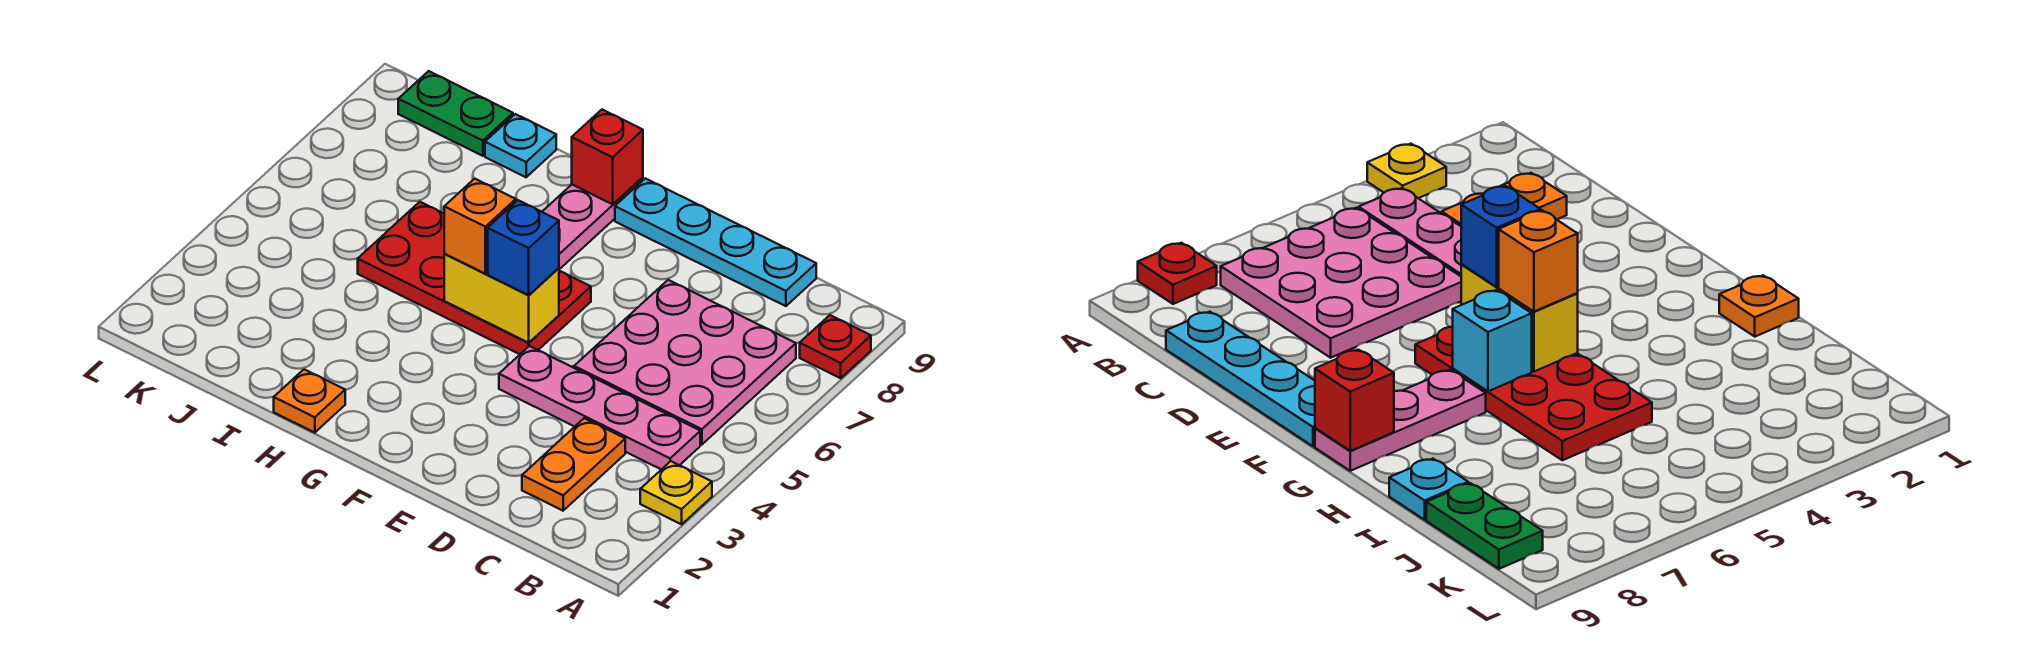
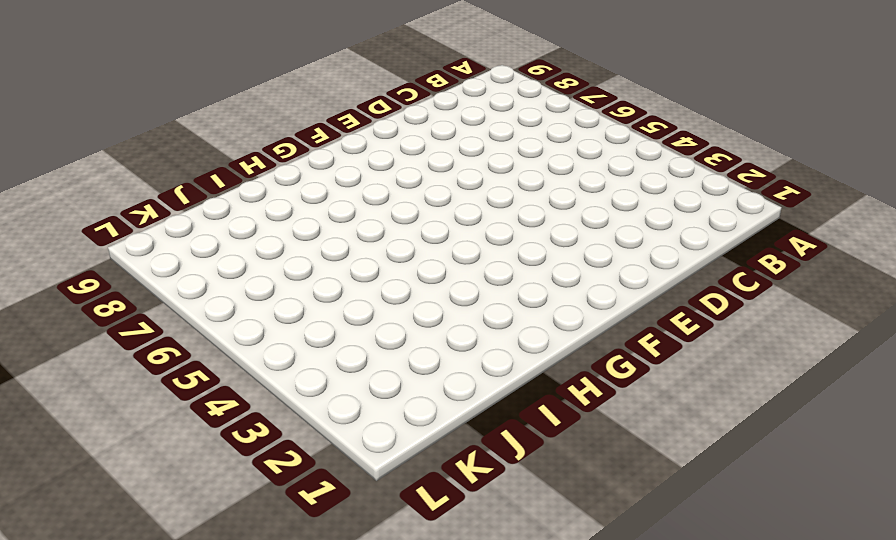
none -> yellow 1x1 plate [640,461,712,524]
none -> red 1x1 plate [800,315,871,378]
none -> pink 1x4 plate [499,346,700,469]

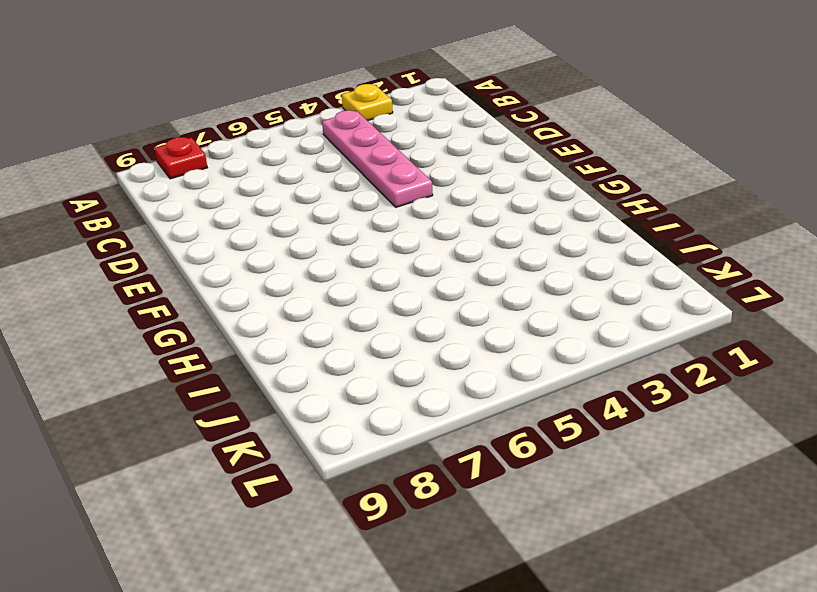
none -> pink 3x3 plate [574,280,796,444]
none -> orange 1x2 plate [522,418,625,511]
none -> cyan 1x4 plate [615,178,816,306]

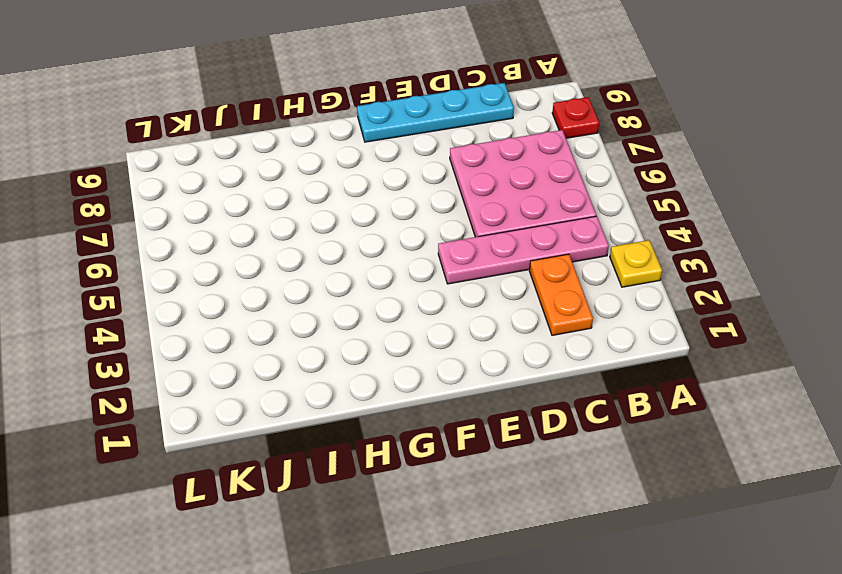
none -> red 2x4 plate [358,202,591,354]
none -> pink 1x3 plate [542,177,643,269]
none -> orange 1x1 plate [274,369,345,433]

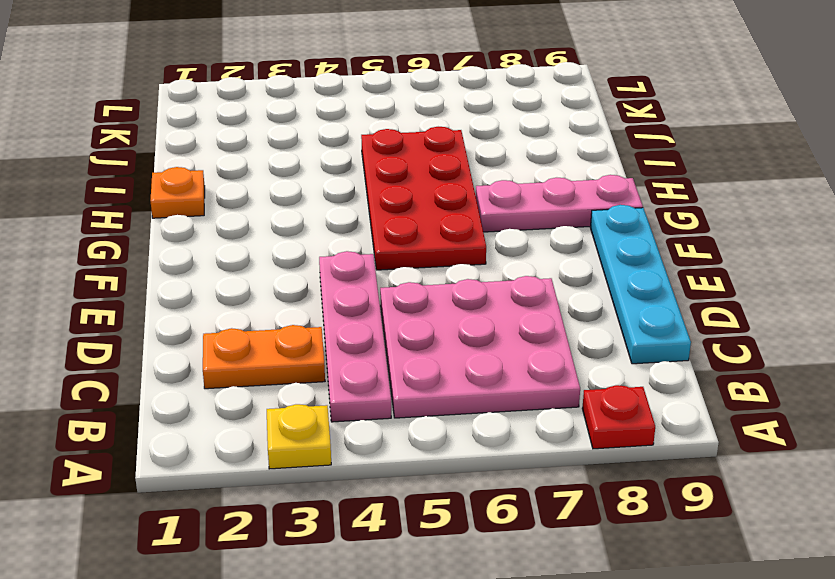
none -> cyan 1x1 plate [485,114,556,177]
none -> green 1x2 plate [398,71,513,156]
none -> yellow 1x2 brick [444,254,559,343]

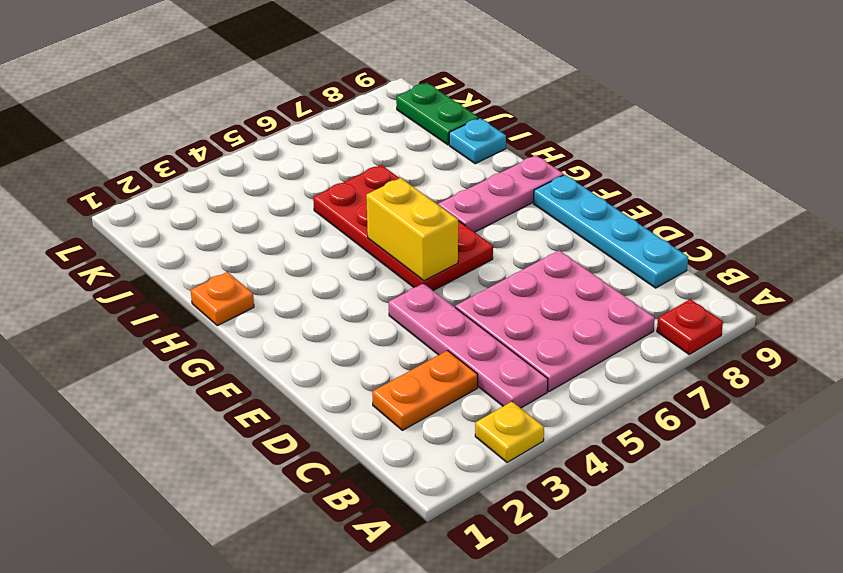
none -> cyan 1x1 brick [1453,290,1532,391]
none -> red 1x1 brick [572,110,643,204]
none -> blue 1x1 brick [488,200,559,295]

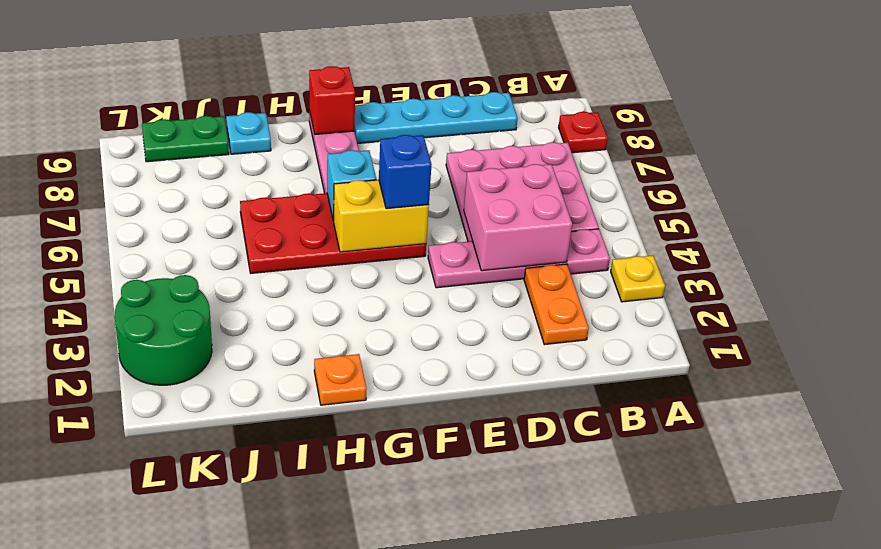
pink 2x2 brick [464,164,572,271] -> none
green 2x2 round brick [115,275,212,385] -> none
none -> orange 1x1 brick [444,179,516,274]

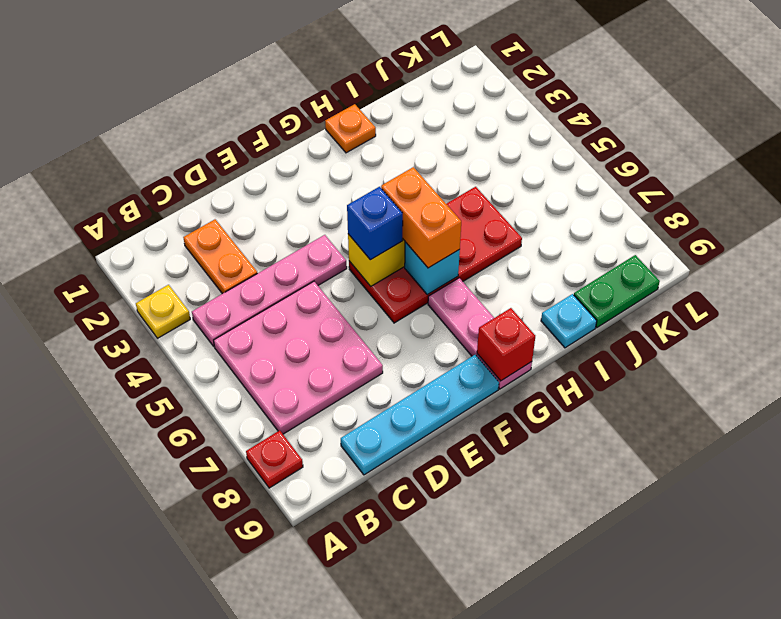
orange 1x2 brick [381,167,461,268] -> orange 1x1 brick [444,179,516,274]

